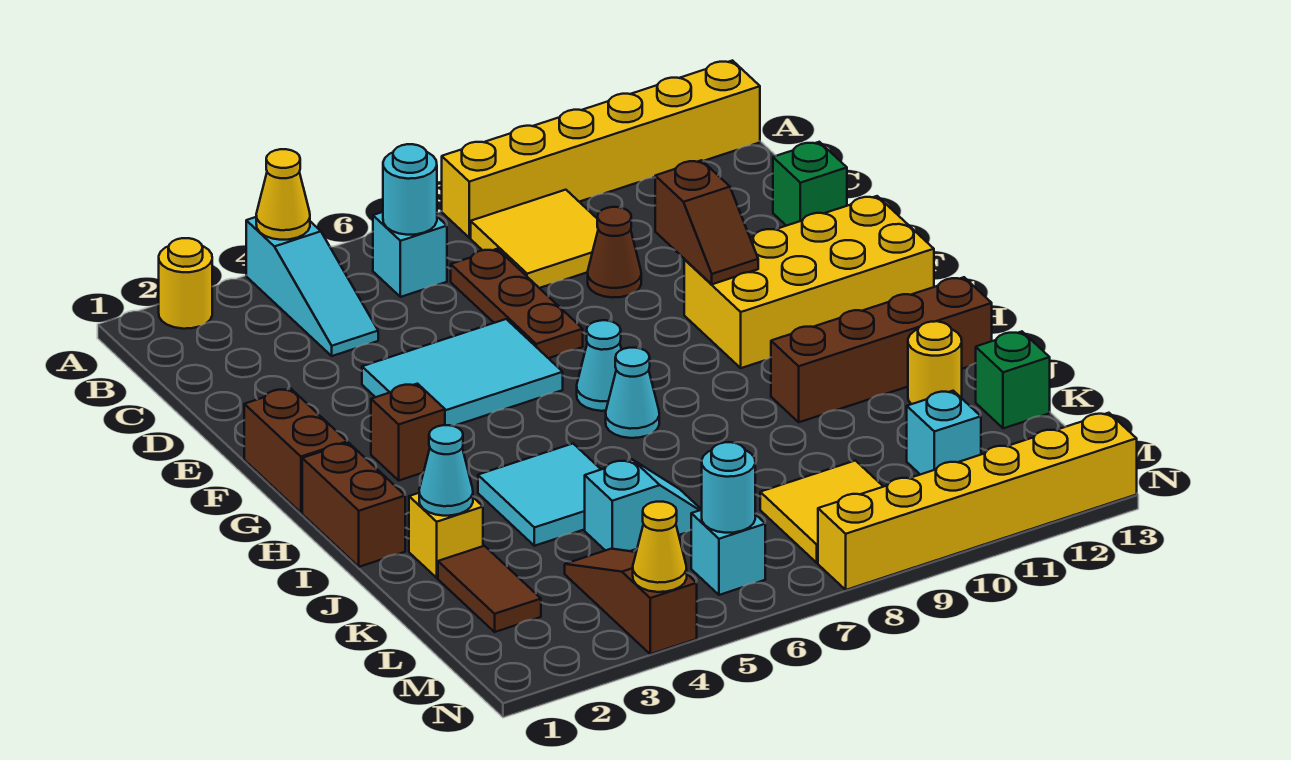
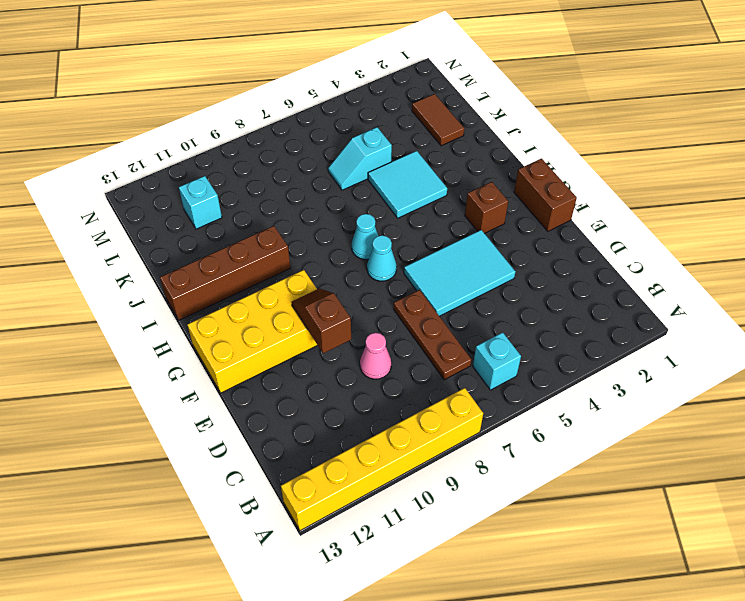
pink 1x1 cone [360,333,391,379] -> brown 1x1 cone [588,207,641,297]
none -> yellow 1x1 round brick [159,238,212,329]
none -> cyan 1x3 slope [246,217,378,356]
none -> yellow 2x2 tile [471,190,598,288]
none -> green 1x1 brick [773,142,847,226]

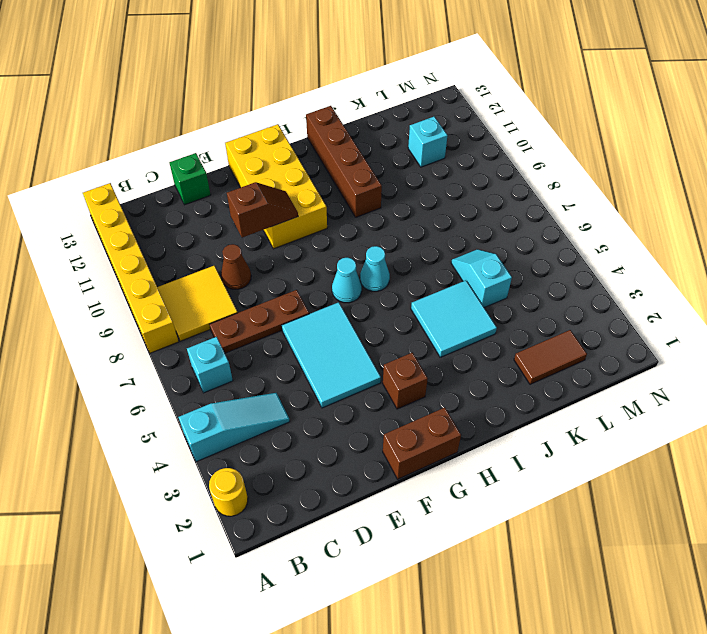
none -> brown 1x2 brick [302,443,405,567]
none -> yellow 1x1 brick [409,493,483,578]
none -> yellow 1x1 round brick [908,321,962,404]
none -> green 1x1 brick [976,332,1050,428]

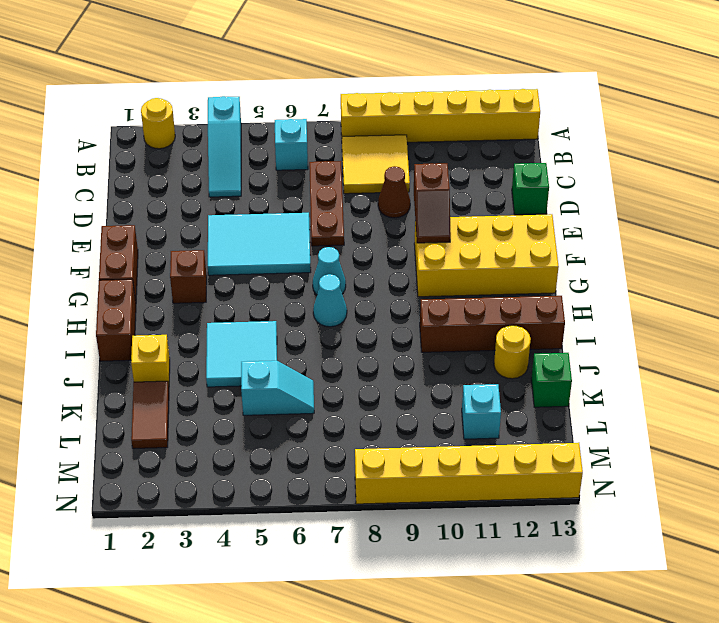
none -> brown 1x3 slope [565,549,697,654]
none -> yellow 2x2 tile [760,461,883,563]
none -> cyan 1x1 brick [691,510,765,595]
none -> yellow 1x1 cone [256,149,310,240]

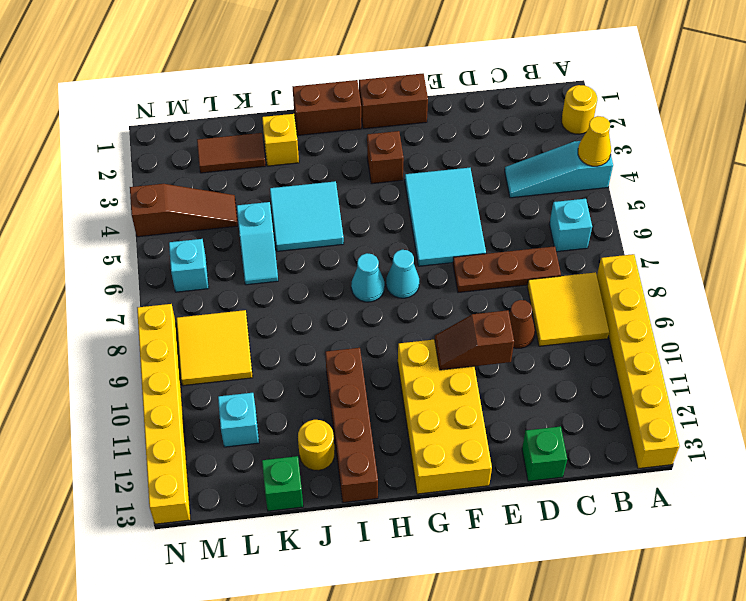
none -> cyan 1x1 round brick [383,144,437,235]
none -> cyan 1x1 cone [419,425,473,516]
none -> cyan 1x1 round brick [702,442,755,533]
none -> yellow 1x1 cone [633,502,687,592]

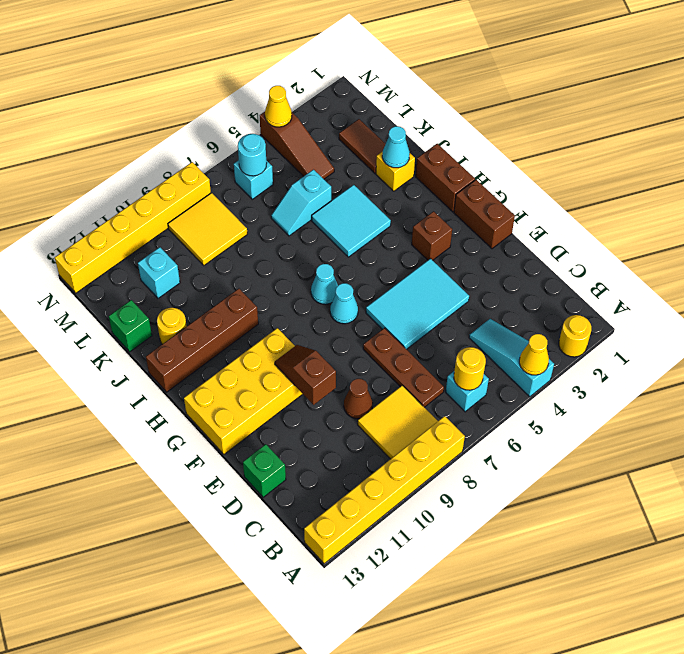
yellow 1x1 round brick [454,347,486,390] -> cyan 1x1 round brick [383,144,437,235]

